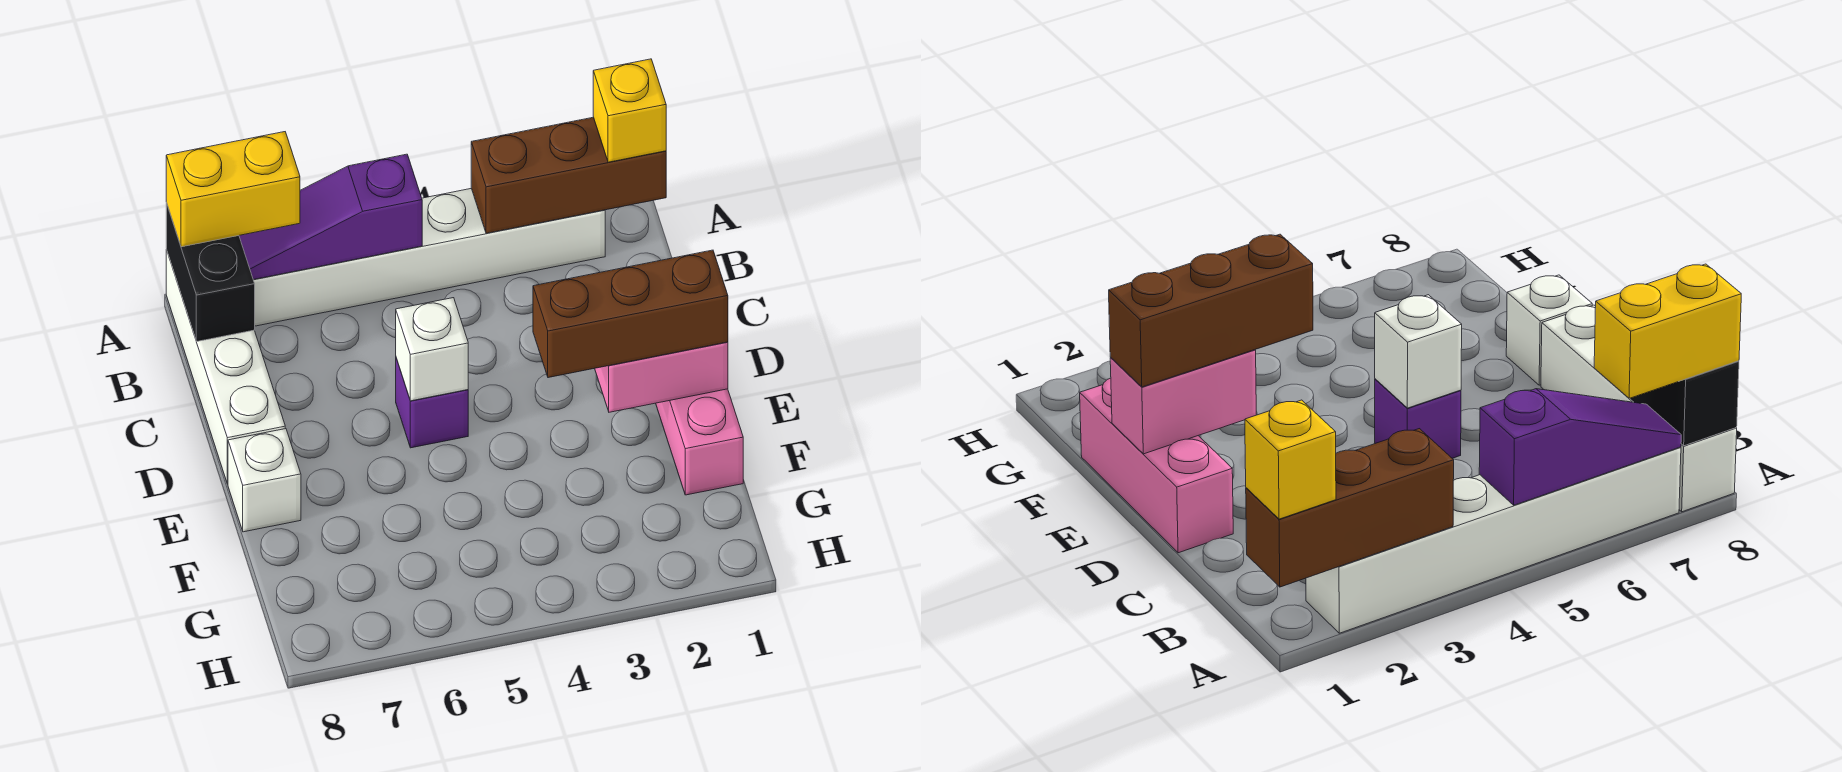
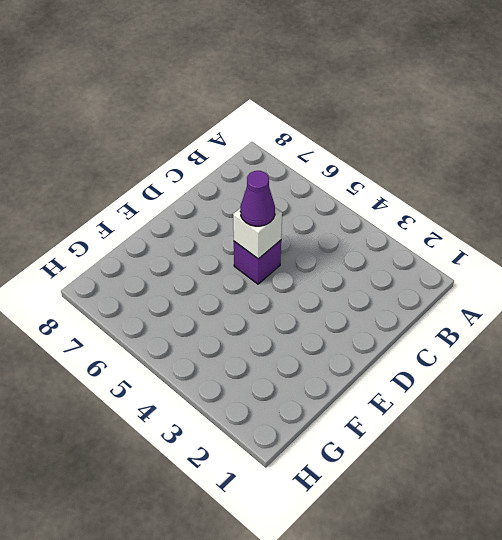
purple 1x1 cone [240,171,275,226] -> none
none -> white 1x6 brick [254,189,605,326]
none -> white 1x4 brick [166,250,285,484]
none -> pink 1x3 brick [656,389,743,495]

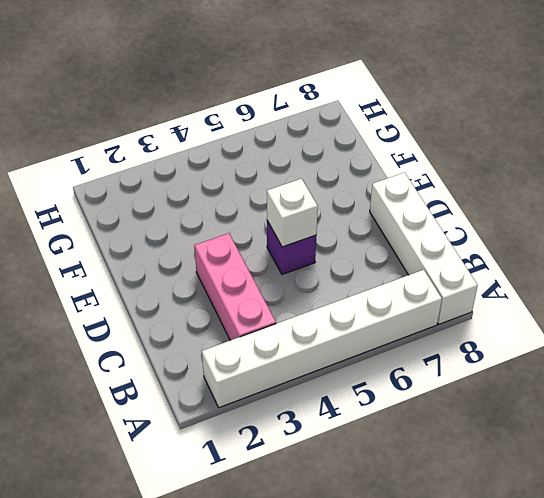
pink 1x3 brick [194,233,276,340] -> pink 1x3 brick moved to [656,389,743,495]
none -> white 1x1 brick [228,429,301,532]
none -> brown 1x3 brick [471,117,666,233]
none -> purple 1x3 slope [239,154,422,280]

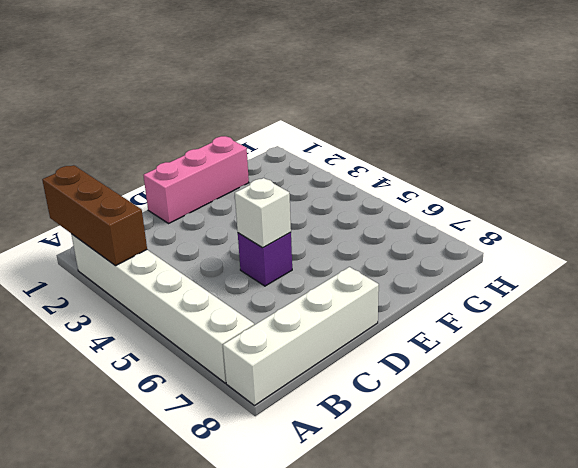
none -> white 1x1 brick [228,429,301,532]
none -> purple 1x3 slope [239,154,422,280]
none -> black 1x2 brick [166,203,255,342]

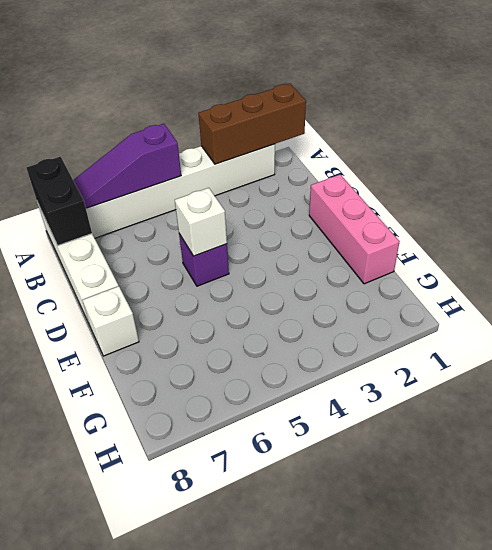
none -> pink 1x2 brick [595,342,728,412]
none -> yellow 1x1 brick [593,59,666,162]
none -> yellow 1x2 brick [166,132,300,247]

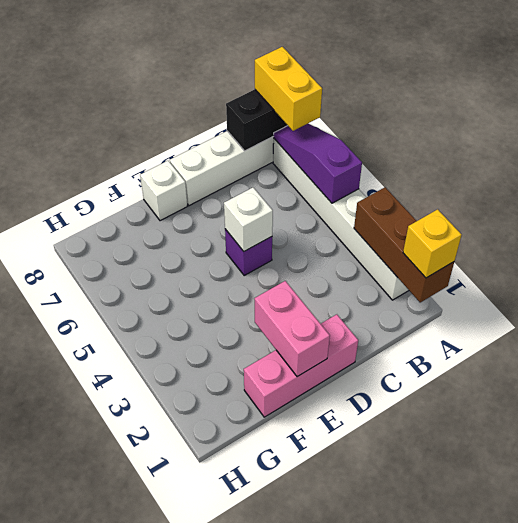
none -> brown 1x3 brick [533,250,728,378]

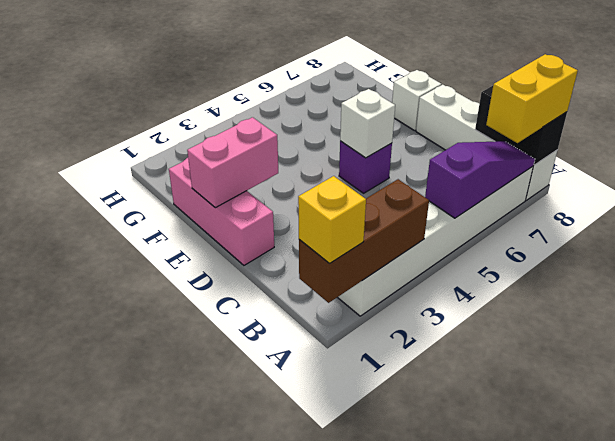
none -> brown 1x3 brick [533,250,728,378]

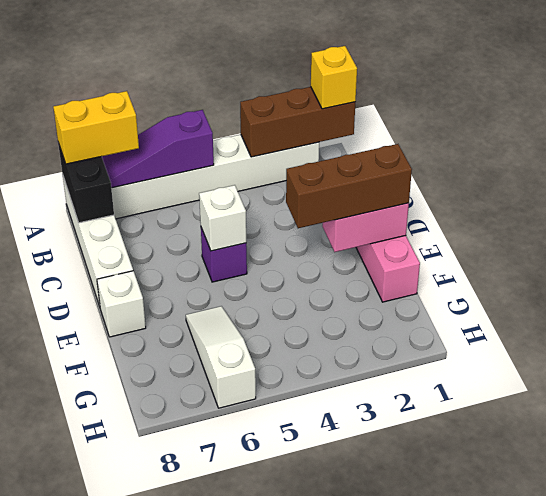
white 1x3 slope [186,306,256,408] -> none

